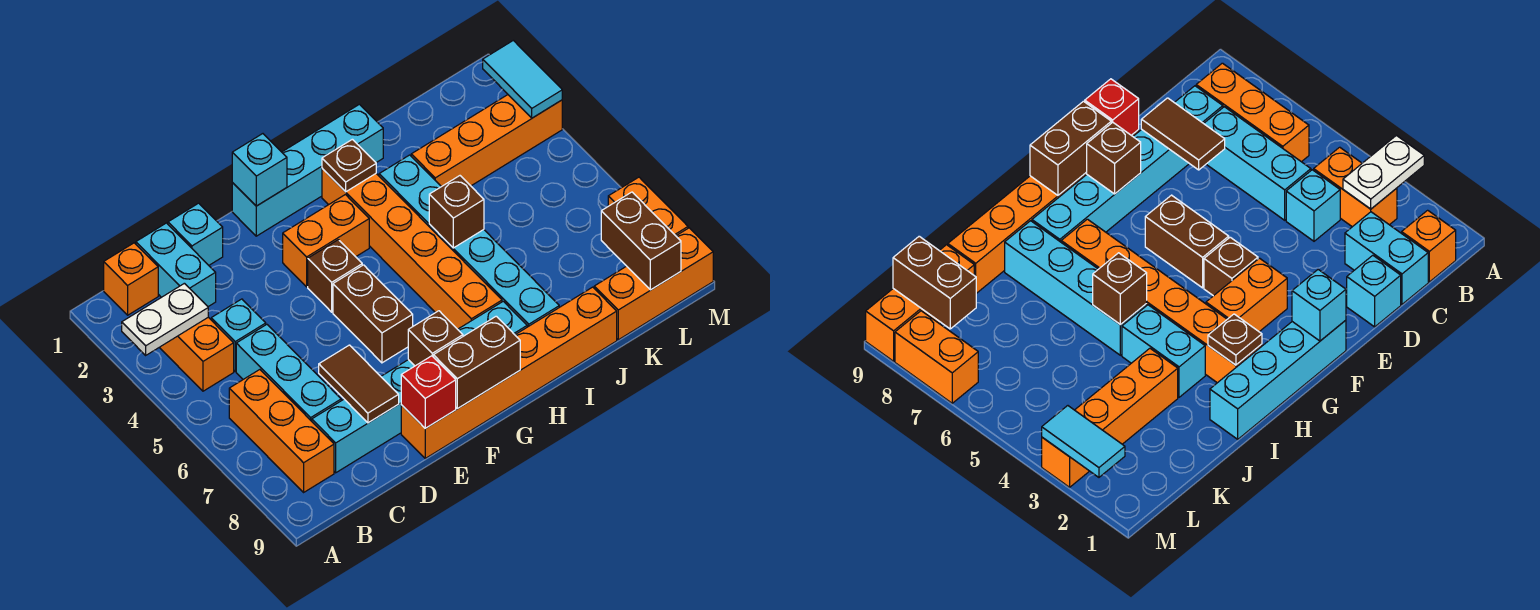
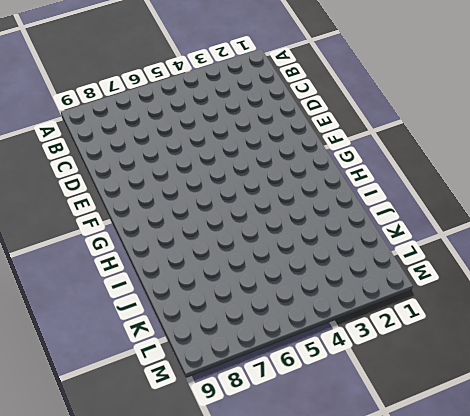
none -> orange 1x1 brick [104,243,158,315]
none -> orange 1x2 brick [159,317,234,391]
none -> orange 1x3 brick [229,370,334,492]

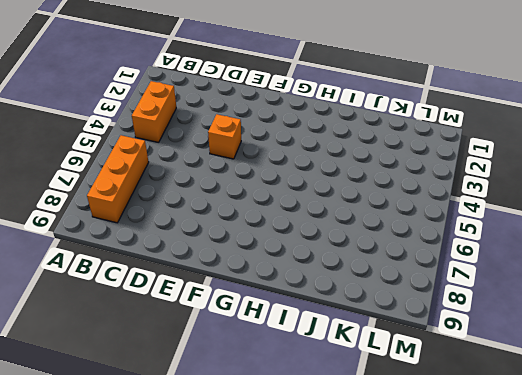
orange 1x1 brick [208,114,241,159] -> orange 1x1 brick moved to [104,243,158,315]
none -> cyan 1x2 brick [136,223,216,307]
none -> cyan 1x1 brick [211,299,266,371]
none -> cyan 1x3 brick [236,324,341,421]

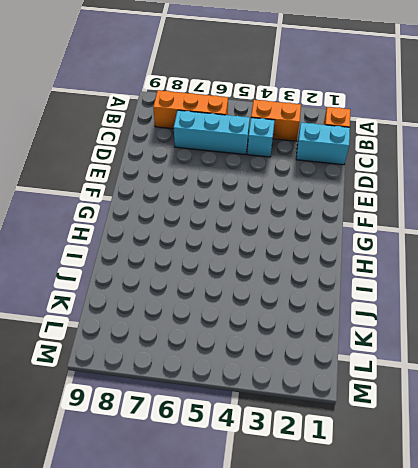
none -> cyan 1x6 brick [312,301,527,473]
none -> cyan 1x1 brick [168,203,223,265]
none -> orange 1x6 brick [401,287,617,458]

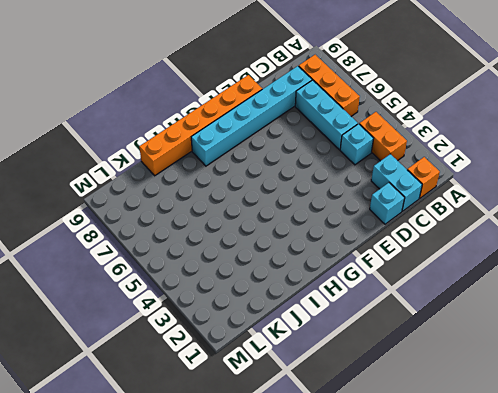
none -> cyan 1x4 brick [232,104,383,236]
none -> orange 1x2 brick [283,195,369,287]
none -> brown 1x1 brick [308,240,362,312]

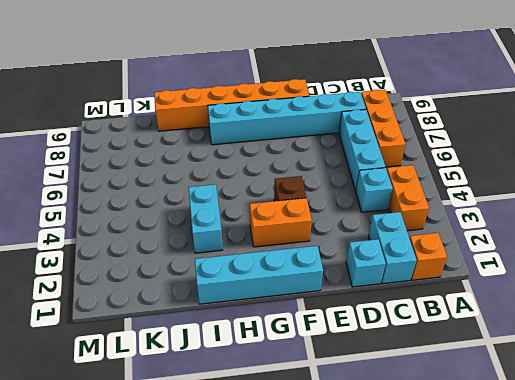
none -> brown 1x2 brick [333,265,413,363]
none -> orange 1x6 brick [322,169,502,329]
none -> cyan 1x4 brick [429,225,559,327]

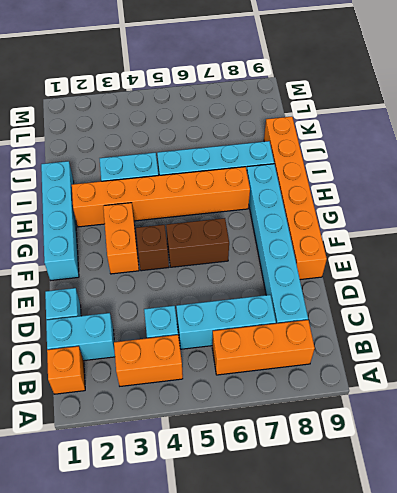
none -> orange 1x4 brick [411,95,562,187]
none -> orange 1x3 brick [594,228,713,340]
none -> orange 1x2 brick [608,177,688,236]

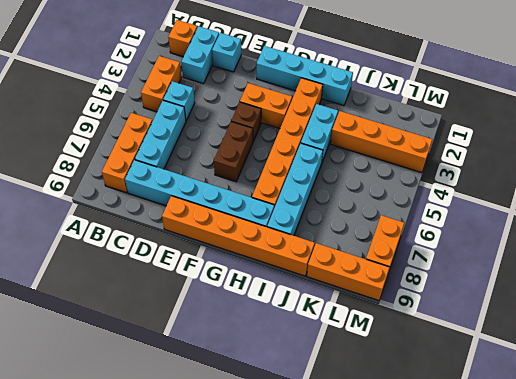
none -> white 1x2 plate [122,283,208,355]
none -> brown 1x2 tile [319,345,399,423]
none -> red 1x1 brick [401,356,456,428]

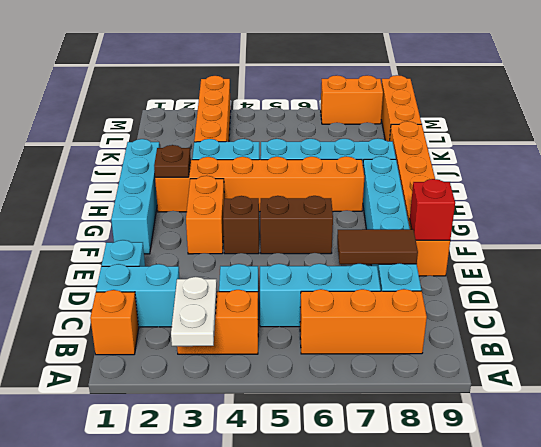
none -> cyan 1x1 brick [232,134,287,206]
none -> brown 1x1 brick [408,311,463,366]
none -> brown 1x2 brick [433,316,520,409]

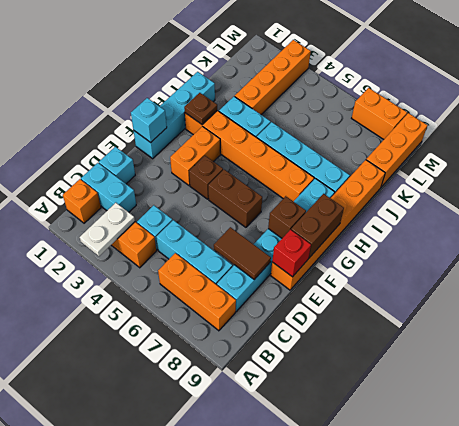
none -> brown 1x1 brick [429,176,484,248]
none -> brown 1x2 brick [601,192,681,290]
none -> cyan 1x2 tile [483,40,562,118]

